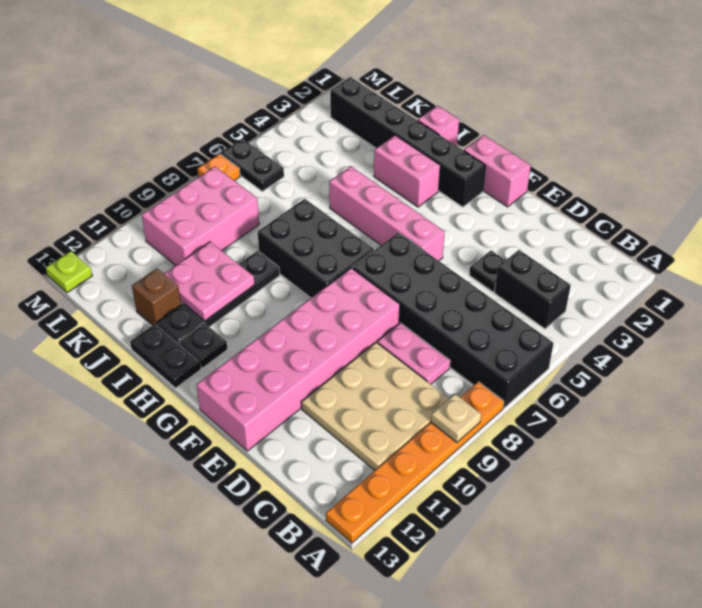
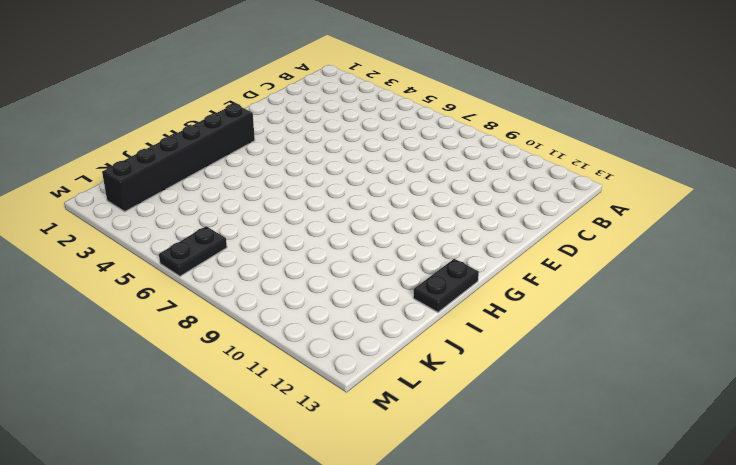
none -> black 2x6 brick [352,233,554,408]
none -> orange 1x6 plate [326,382,504,543]
none -> black 1x2 brick [494,250,571,329]

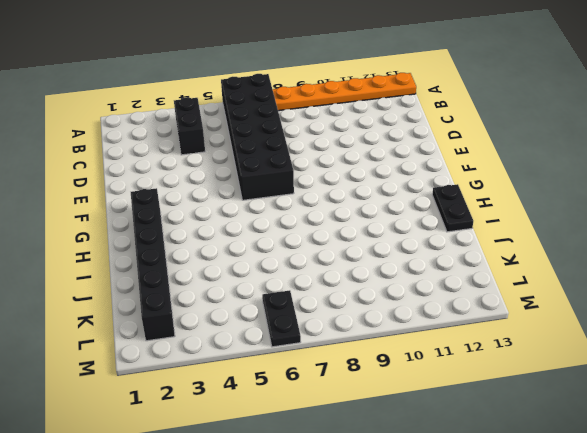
none -> tan 3x3 plate [302,342,449,470]
none -> pink 1x2 plate [377,323,450,384]
none -> black 1x1 plate [469,251,505,292]

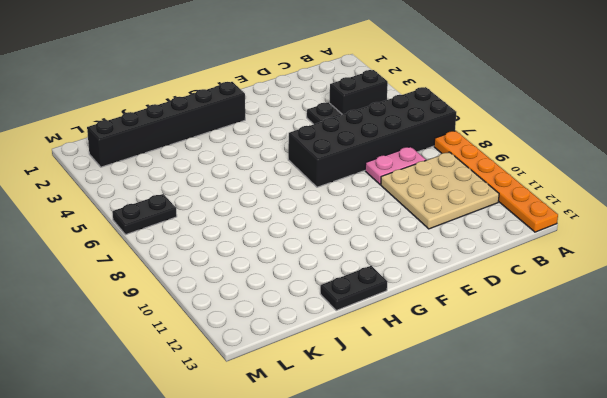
none -> pink 2x6 brick [196,268,400,451]
none -> pink 1x2 brick [464,135,531,207]
none -> pink 1x4 brick [329,166,445,261]

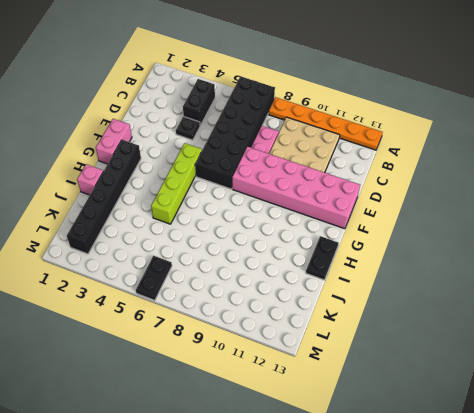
lime 1x4 brick [151,143,202,224] -> pink 1x4 brick [329,166,445,261]
none -> black 2x3 brick [258,199,374,298]
none -> pink 1x2 brick [374,135,440,207]
none -> black 1x1 plate [180,323,227,368]

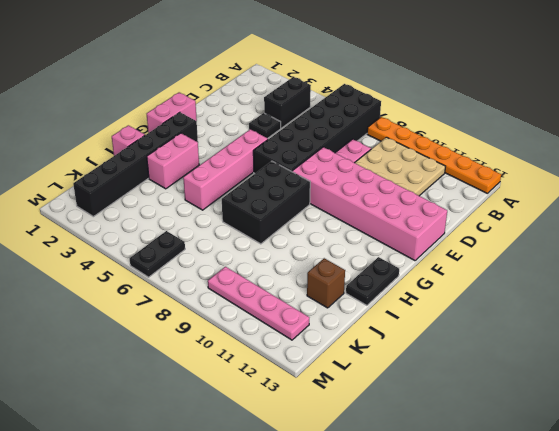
pink 1x4 plate [208,267,309,340] -> pink 2x3 brick [142,167,259,265]
none -> black 1x1 plate [180,323,227,368]
none -> black 1x4 plate [157,251,280,343]
none -> orange 1x1 plate [198,154,240,181]

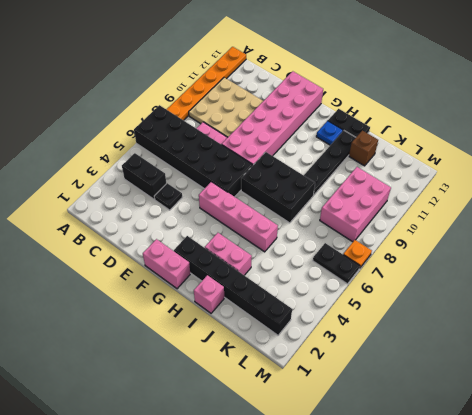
blue 1x1 plate [316,121,343,145] -> black 1x1 plate [180,323,227,368]
none -> lime 1x1 plate [46,251,92,293]
none -> tan 1x1 plate [431,394,481,442]
none -> pink 2x2 plate [164,242,255,321]

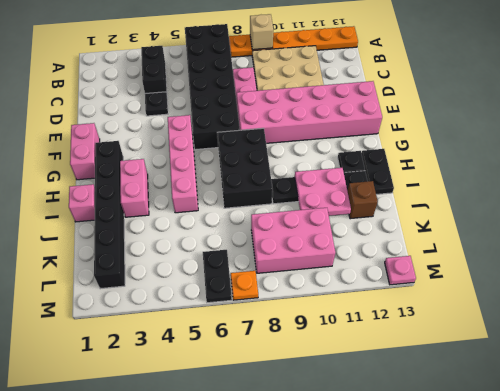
tan 1x1 brick [250,14,273,50] -> tan 1x1 plate [431,394,481,442]
pink 1x1 plate [385,256,416,285] -> lime 1x1 plate [46,251,92,293]

